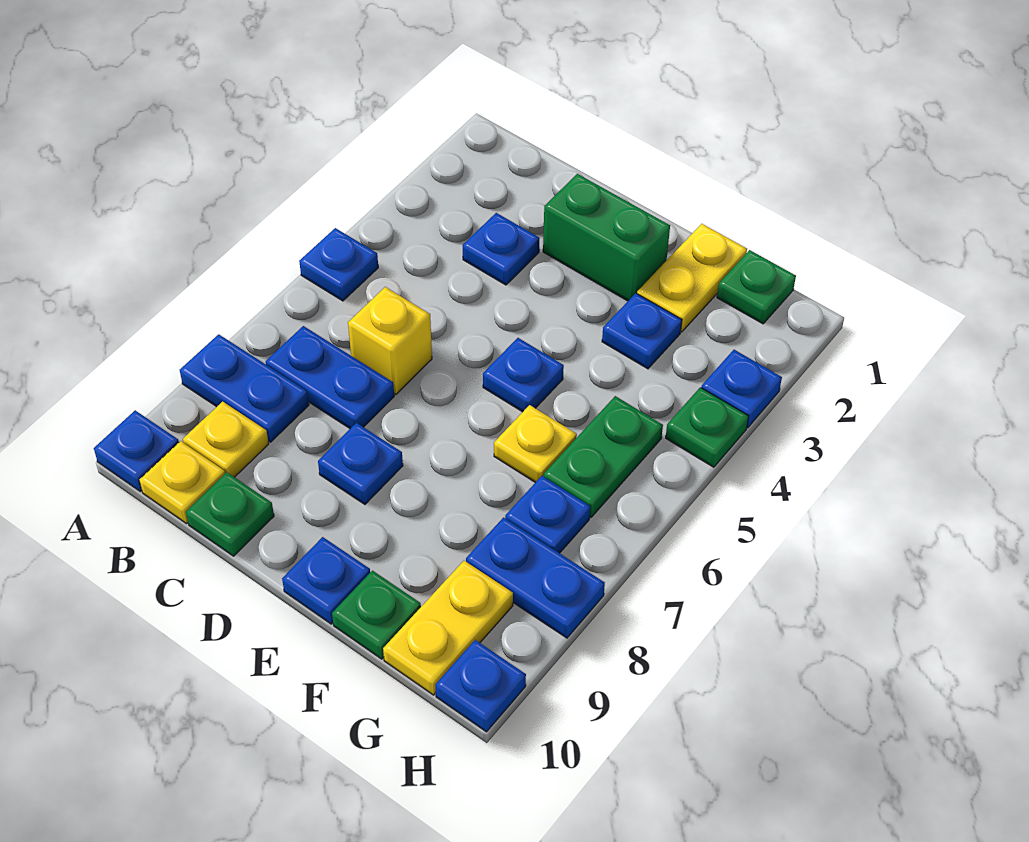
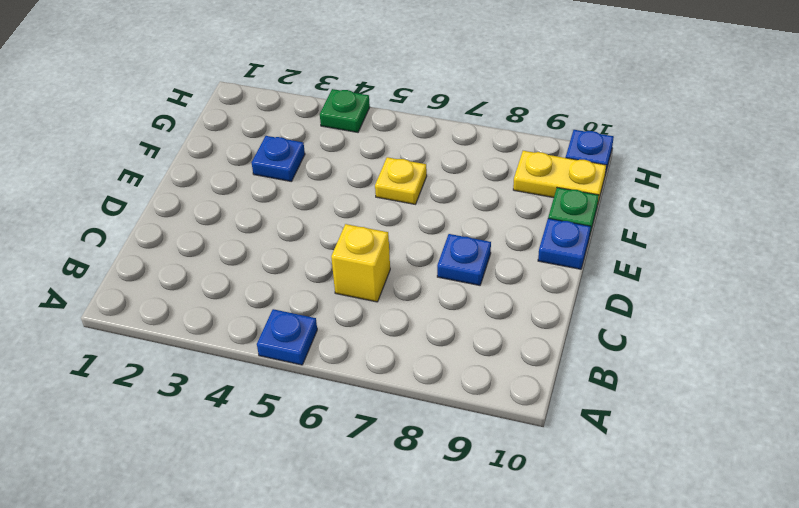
none -> blue 1x2 plate [180,334,309,442]
none -> blue 1x1 plate [94,410,179,491]
none -> blue 1x2 plate [266,326,394,428]

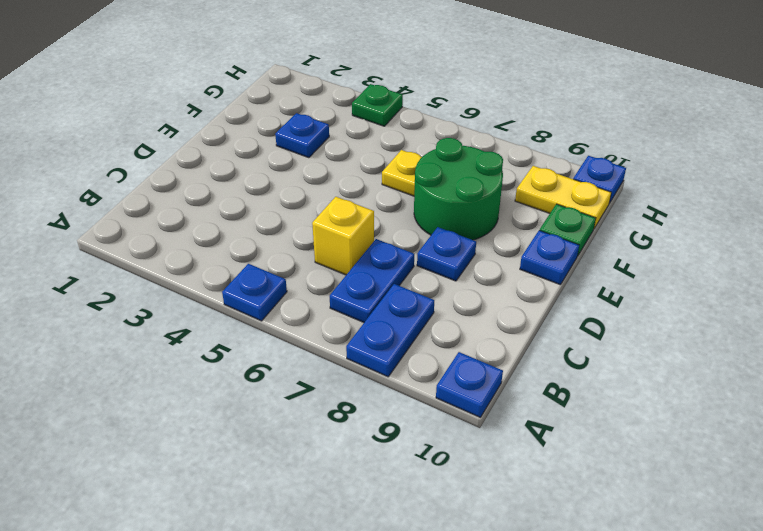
green 2x2 round brick [414,138,503,240] -> none
none -> yellow 1x1 plate [183,401,269,477]
none -> yellow 1x1 plate [139,441,225,524]
none -> blue 1x1 plate [463,213,540,285]

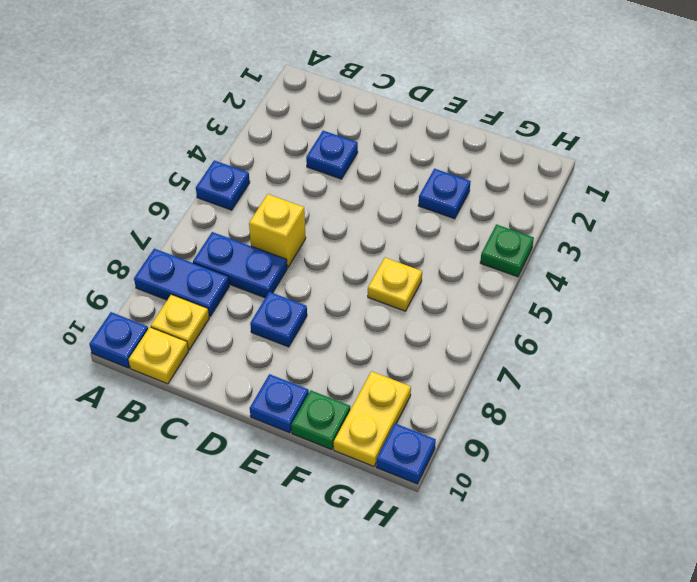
none -> green 1x1 plate [186,472,274,556]
none -> green 1x2 brick [543,174,670,301]
none -> blue 1x1 plate [483,338,564,412]

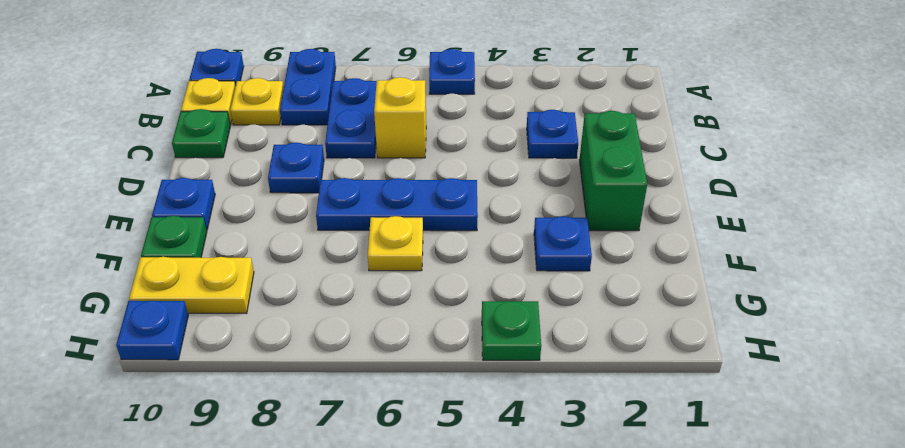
blue 1x3 plate [316,178,478,231] -> blue 1x1 plate [483,338,564,412]
none -> yellow 1x2 plate [637,224,747,332]
none -> green 1x1 plate [717,250,796,324]
none -> green 1x2 plate [544,396,663,517]

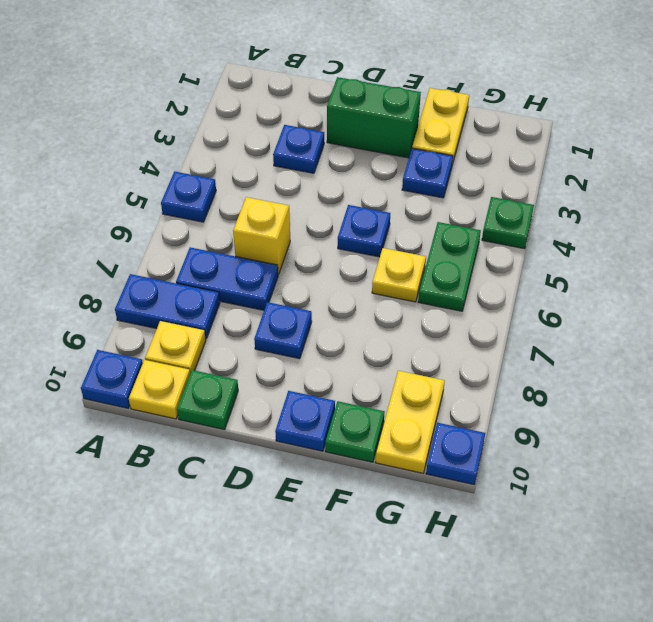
none -> green 1x1 plate [717,250,796,324]
none -> blue 1x1 plate [505,476,590,553]
none -> blue 1x2 plate [466,518,605,638]

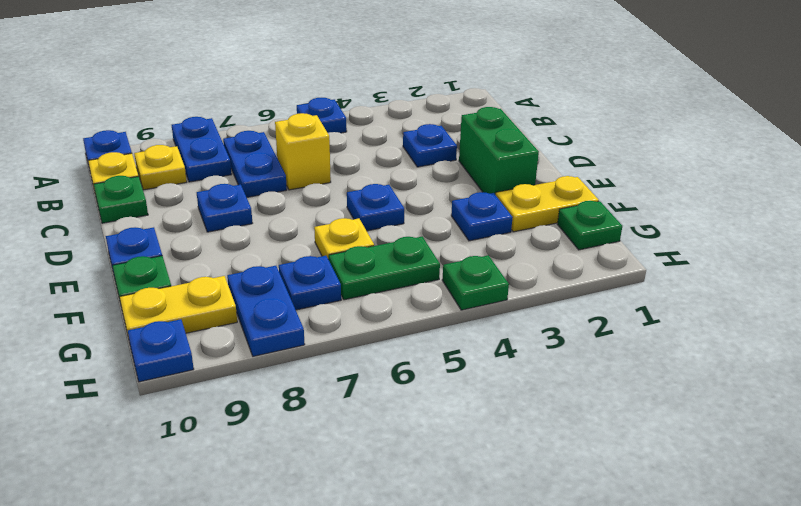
none -> blue 1x1 plate [702,350,782,428]

